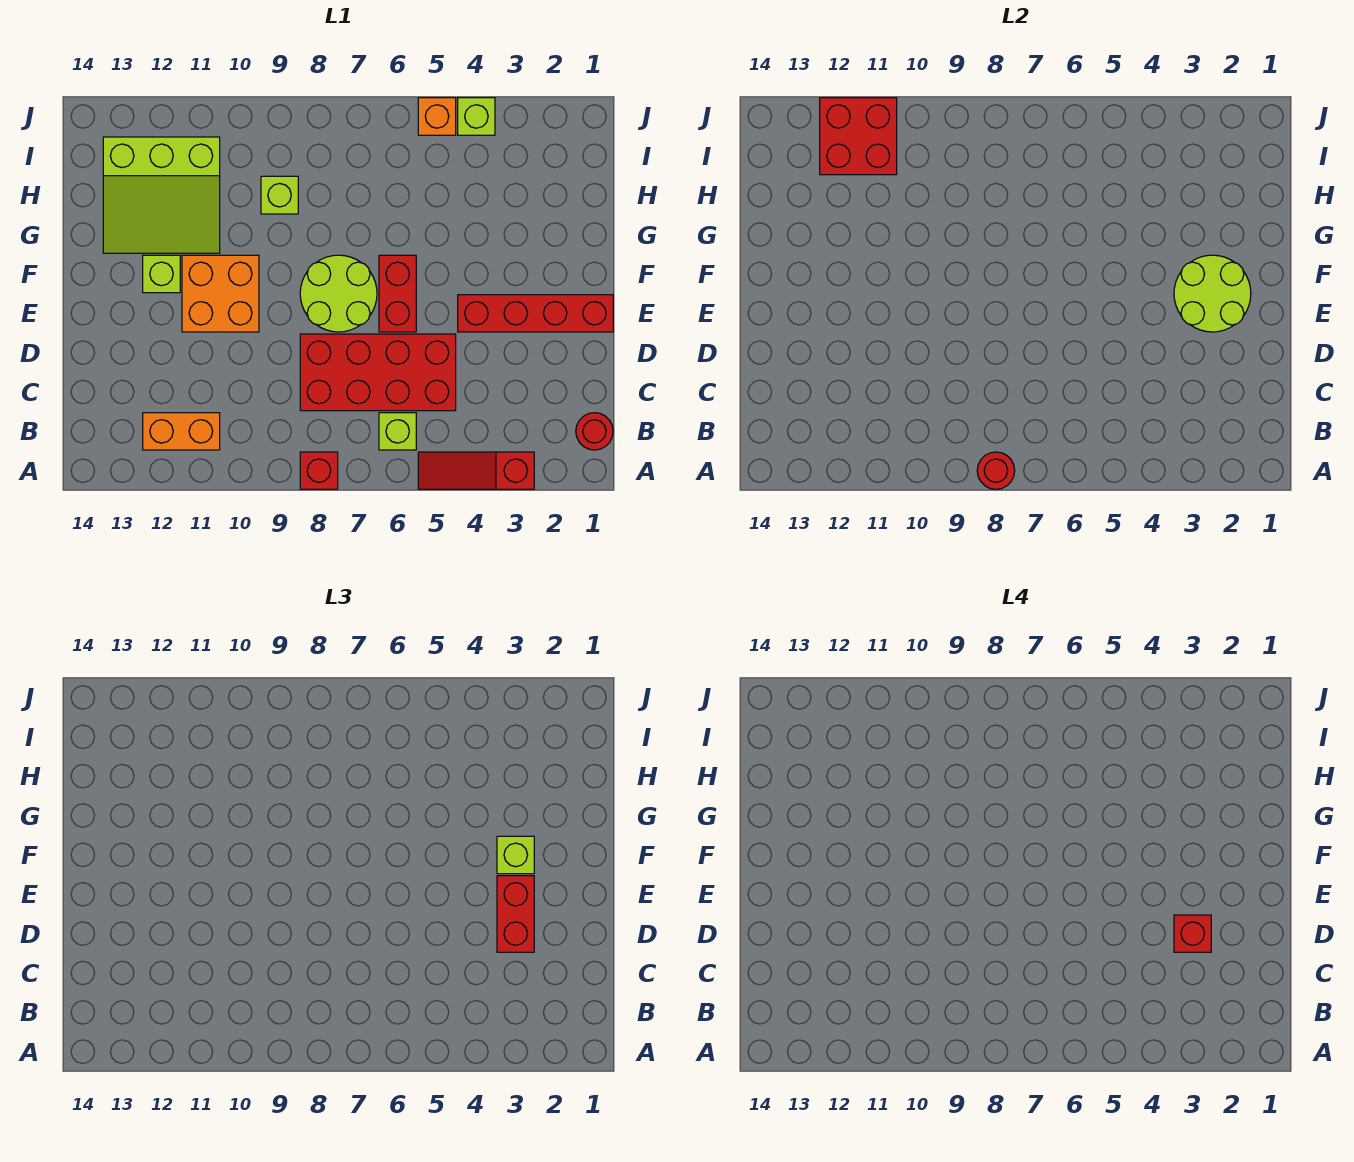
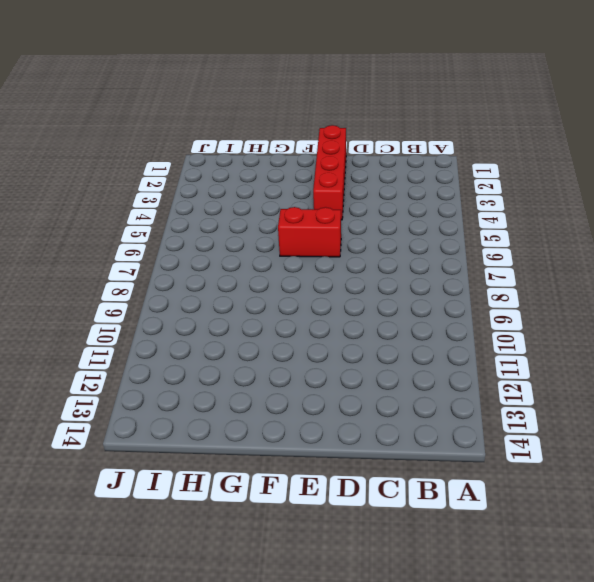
none -> red 1x3 slope [418,452,534,489]
none -> red 1x1 brick [300,452,338,489]
none -> red 1x1 round brick [576,413,613,450]

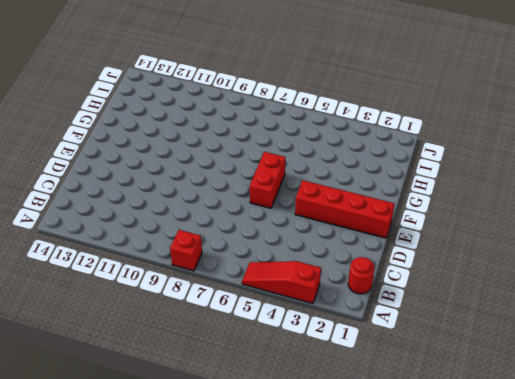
none -> lime 1x1 brick [379,413,416,450]
none -> orange 1x2 brick [143,413,220,450]
none -> red 2x4 brick [300,334,456,411]

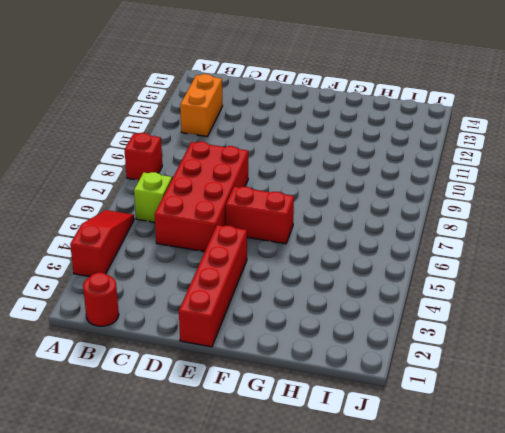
none -> lime 2x2 round brick [300,255,377,332]
none -> orange 2x2 brick [182,255,259,332]
none -> lime 1x1 brick [143,255,180,293]

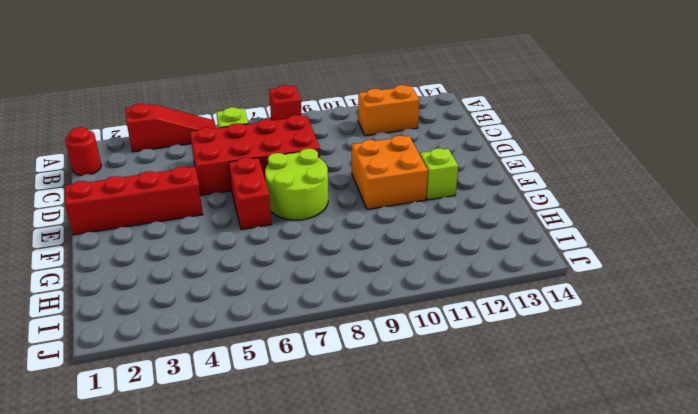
none -> lime 3x3 slope [103,137,220,253]
none -> lime 1x1 brick [261,176,298,214]
none -> lime 1x1 brick [458,98,495,135]

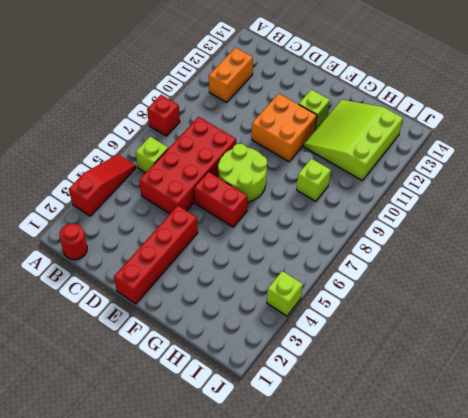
none -> orange 1x1 brick [418,98,456,135]
none -> red 1x1 round brick [977,452,1015,489]
none -> lime 2x2 round brick [1174,255,1251,332]

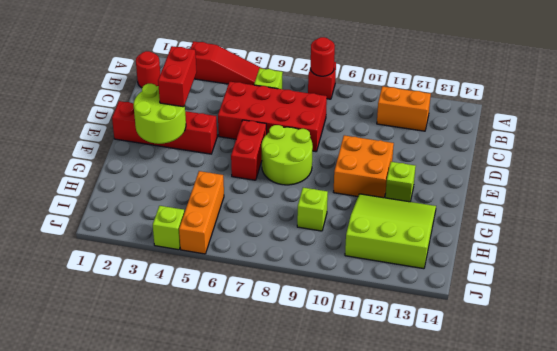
orange 1x3 brick [179,171,224,254] -> orange 1x1 brick [418,98,456,135]
none -> red 2x2 brick [820,98,897,175]
none -> lime 1x1 brick [497,836,534,874]
none -> red 1x1 brick [1174,915,1211,952]

